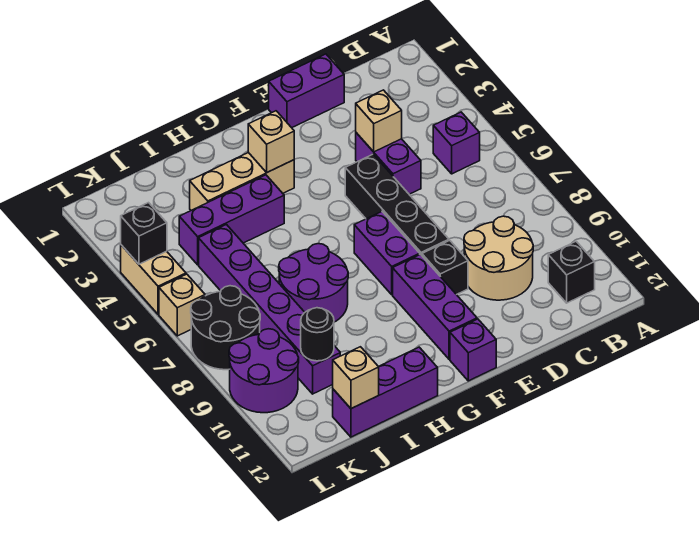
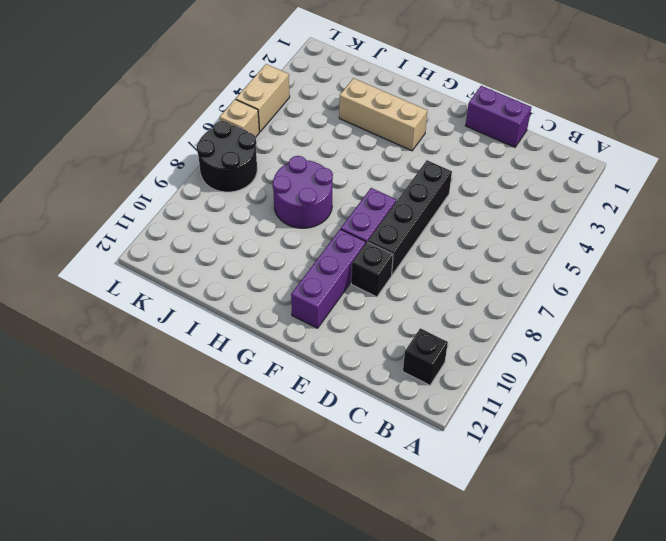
none -> purple 1x1 brick [433,112,480,174]
none -> tan 2x2 round brick [464,216,533,300]
none -> purple 1x2 brick [356,133,421,194]

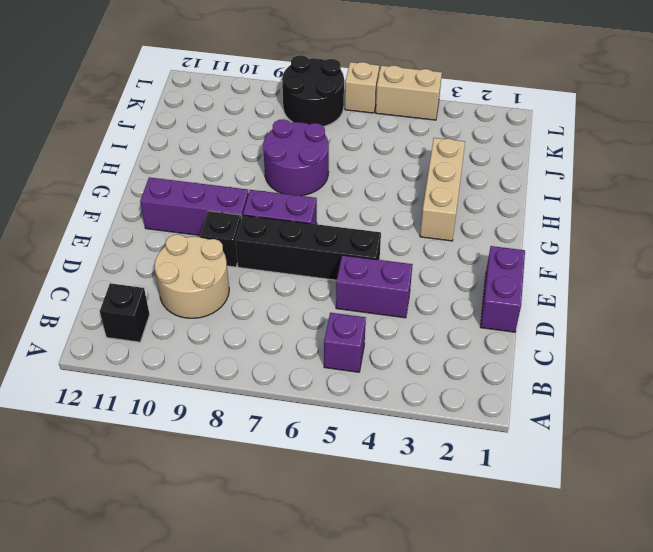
none -> purple 1x1 brick [450,319,496,381]
none -> purple 1x3 brick [179,175,284,265]
none -> purple 1x3 brick [333,347,438,437]

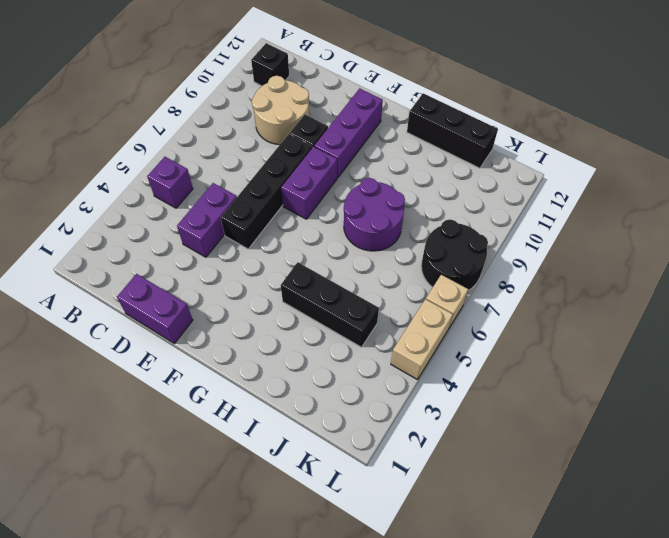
black 1x3 brick [281,262,379,347] -> purple 1x3 brick [179,175,284,265]
black 1x3 brick [407,93,498,168] -> purple 1x3 brick [333,347,438,437]
none -> purple 1x1 brick [450,319,496,381]
none -> tan 1x3 brick [190,153,294,210]
none -> purple 1x6 brick [199,225,340,394]

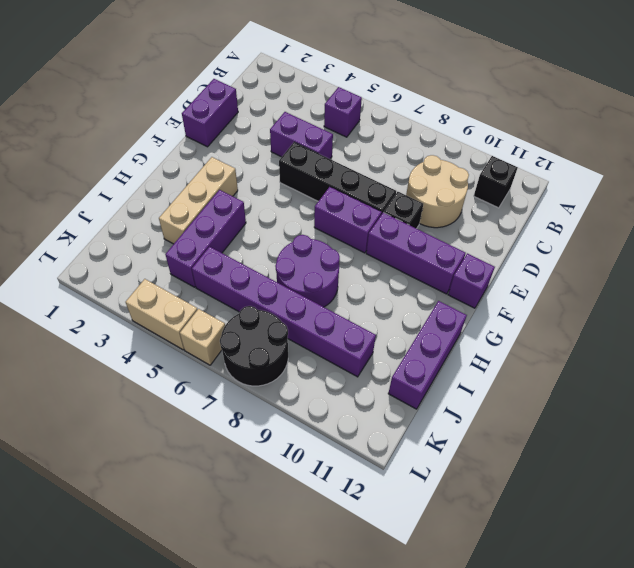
none -> purple 2x2 round brick [229,329,299,413]
none -> tan 1x1 brick [356,90,402,152]
none -> tan 1x1 brick [248,111,294,172]

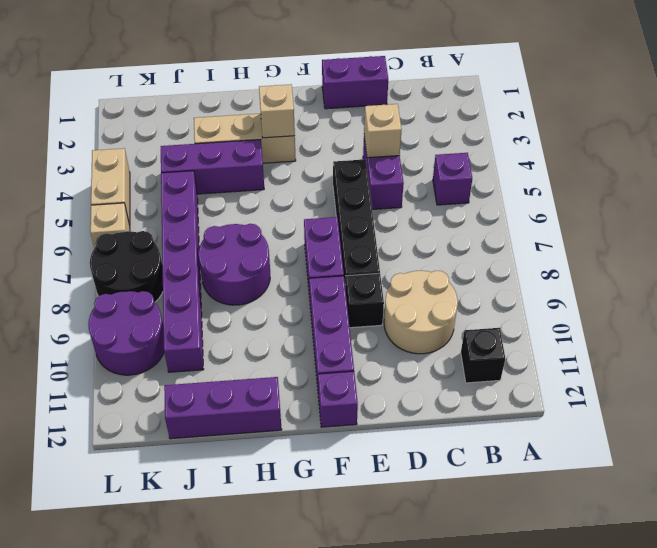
none -> black 1x1 round brick [301,308,334,361]
none -> tan 1x1 brick [333,347,379,409]
none -> black 1x1 brick [121,203,167,264]

